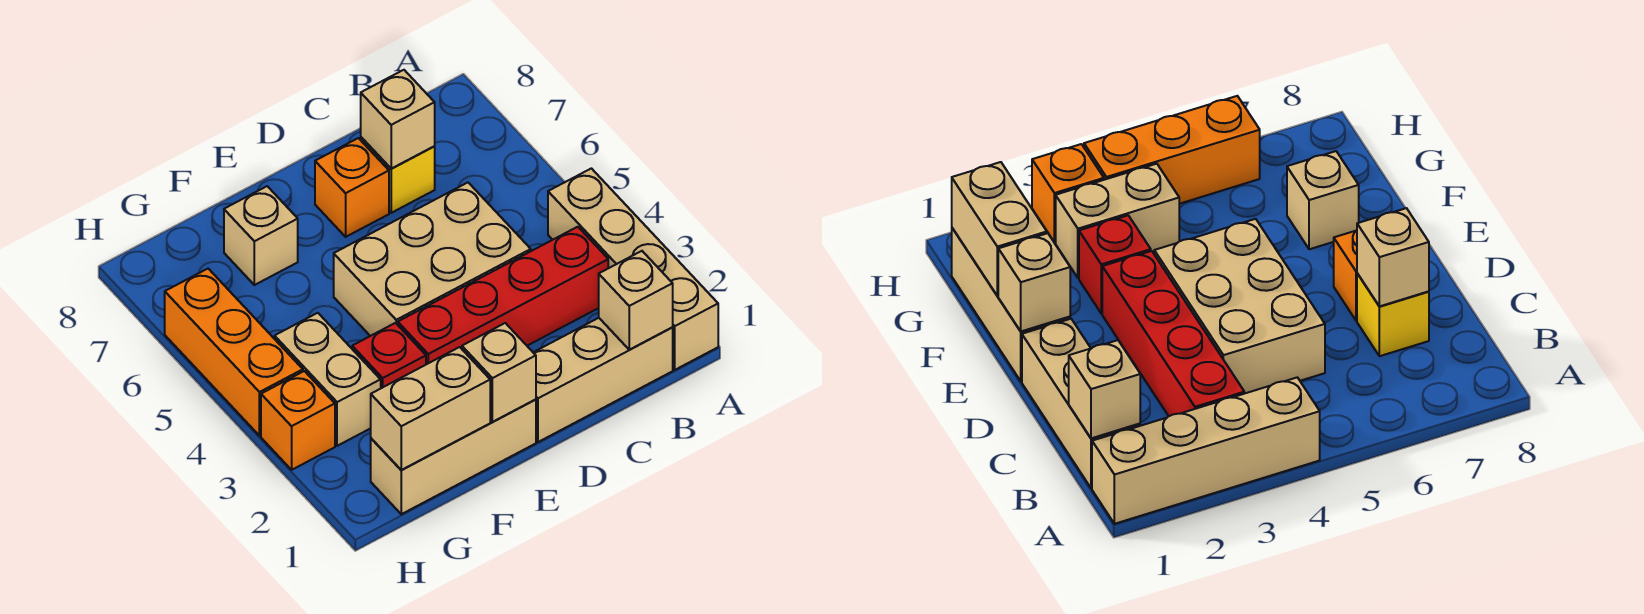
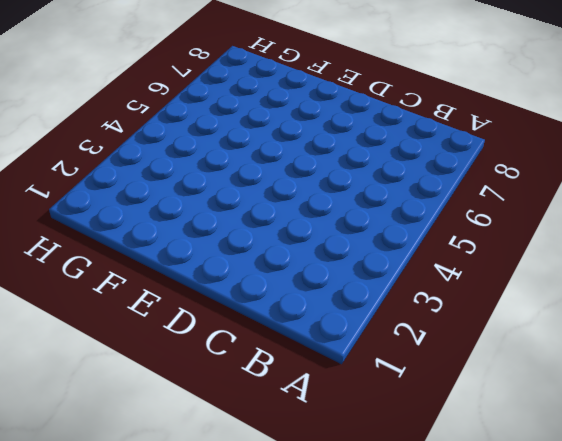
none -> tan 1x4 brick [548,168,718,370]
none -> tan 1x3 brick [533,318,673,442]
none -> red 1x4 brick [398,227,608,364]

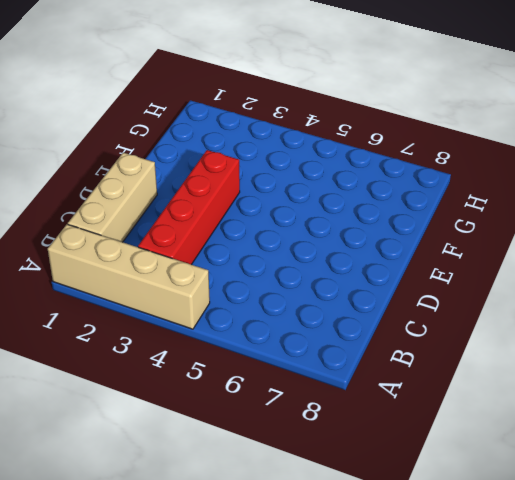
none -> tan 2x3 brick [334,183,531,336]
none -> yellow 1x1 brick [361,137,435,213]
none -> orange 1x1 brick [315,138,389,237]

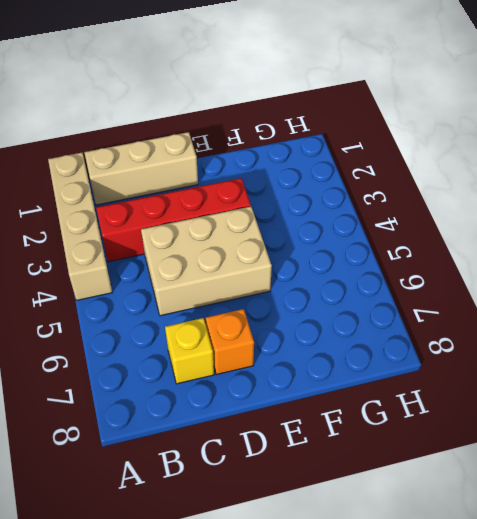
none -> tan 1x3 brick [371,400,536,514]
none -> red 1x1 brick [352,323,426,388]
none -> tan 1x1 brick [224,186,298,285]

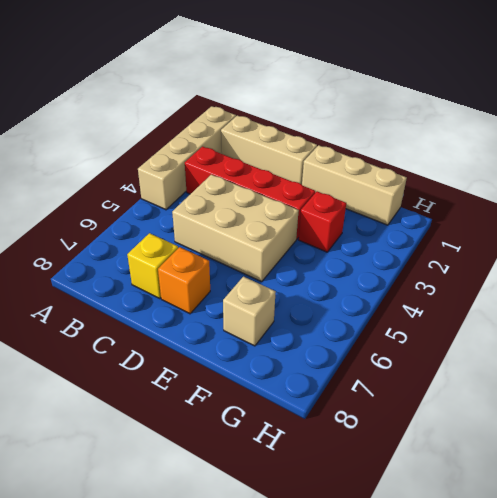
none -> tan 1x2 brick [275,313,381,446]
none -> orange 1x1 brick [261,371,335,470]
none -> orange 1x3 brick [165,269,303,436]

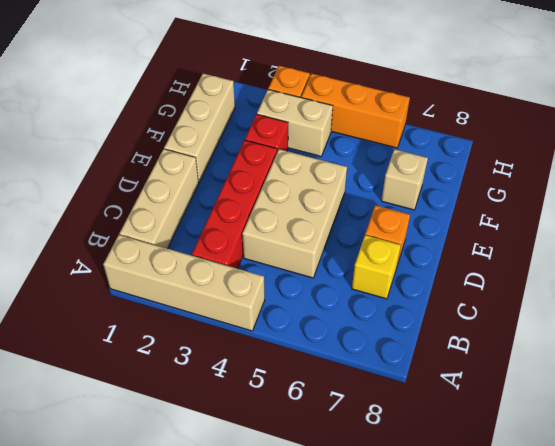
none -> tan 1x1 brick [599,251,673,350]
none -> tan 1x1 brick [361,70,435,169]
none -> tan 1x1 brick [462,323,536,422]

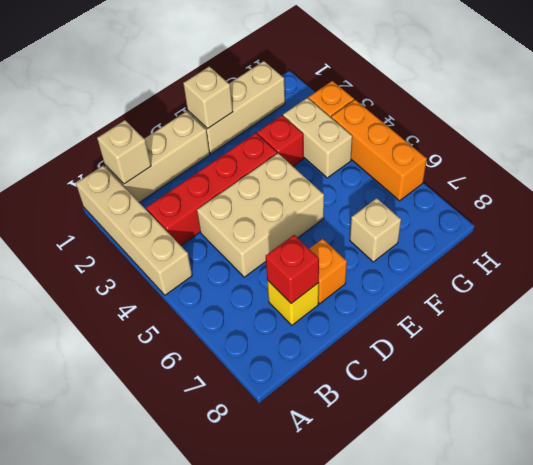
red 1x1 brick [266,235,319,304] -> tan 1x1 brick [361,70,435,169]
none -> tan 1x2 brick [371,347,490,470]

